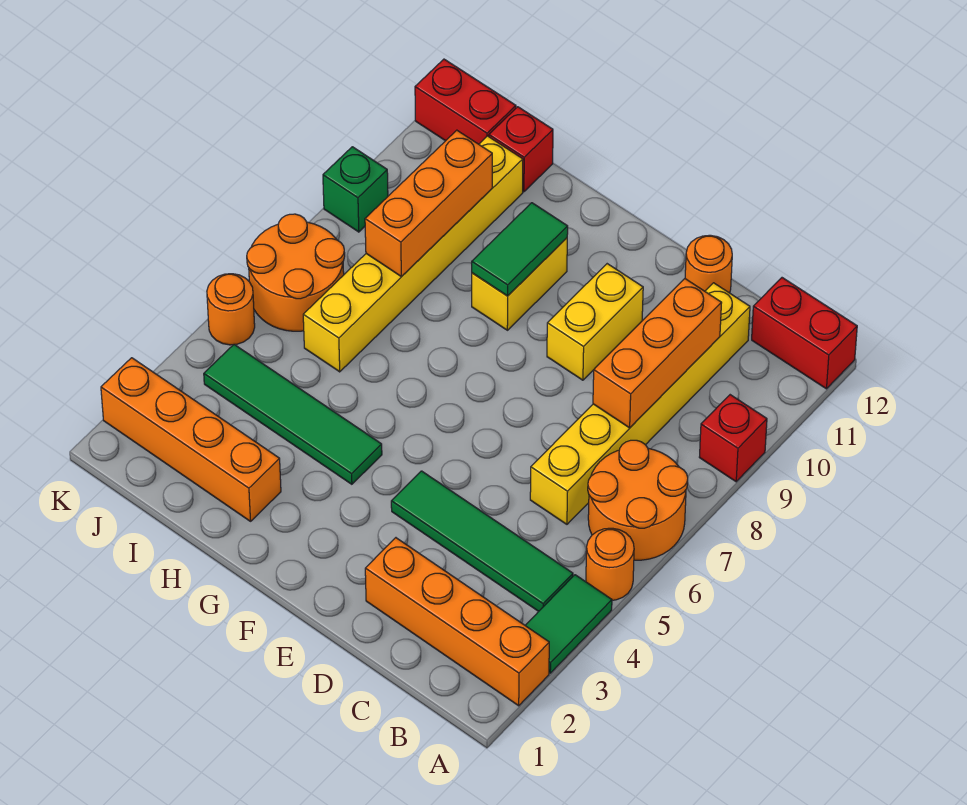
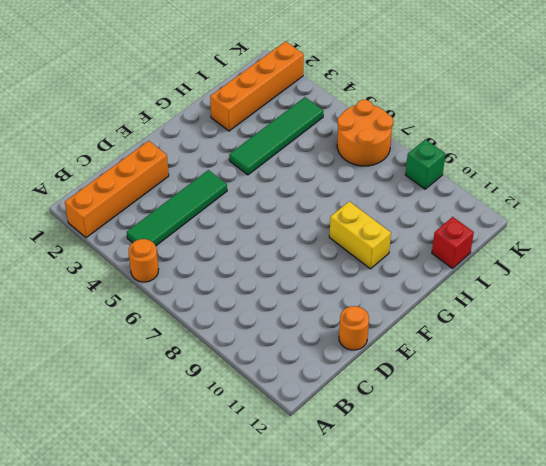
none -> green 1x2 tile [525,575,612,673]
none -> orange 2x2 round brick [588,440,688,560]
none -> red 1x1 brick [699,395,767,482]

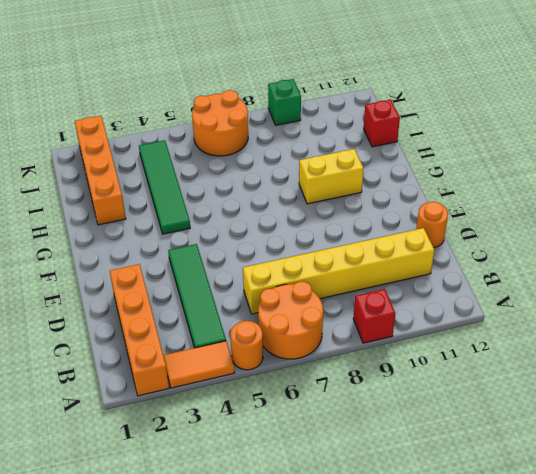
orange 1x2 tile [163,341,235,388] -> green 1x2 tile [525,575,612,673]
none -> red 1x2 brick [752,278,857,389]
none -> yellow 1x2 brick [547,264,643,380]
none -> yellow 1x6 brick [303,136,523,372]

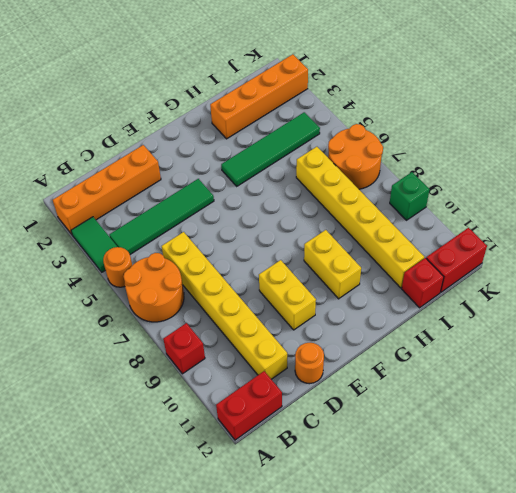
none -> orange 1x1 round brick [207,274,255,345]
none -> orange 1x3 brick [593,279,721,428]
none -> green 1x2 tile [472,203,568,296]

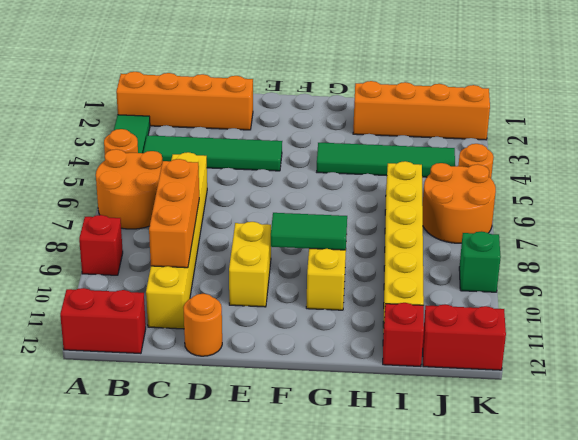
green 1x2 tile [271,213,347,250] -> green 1x2 tile turned to [472,203,568,296]
none -> orange 1x3 brick [365,130,492,277]

